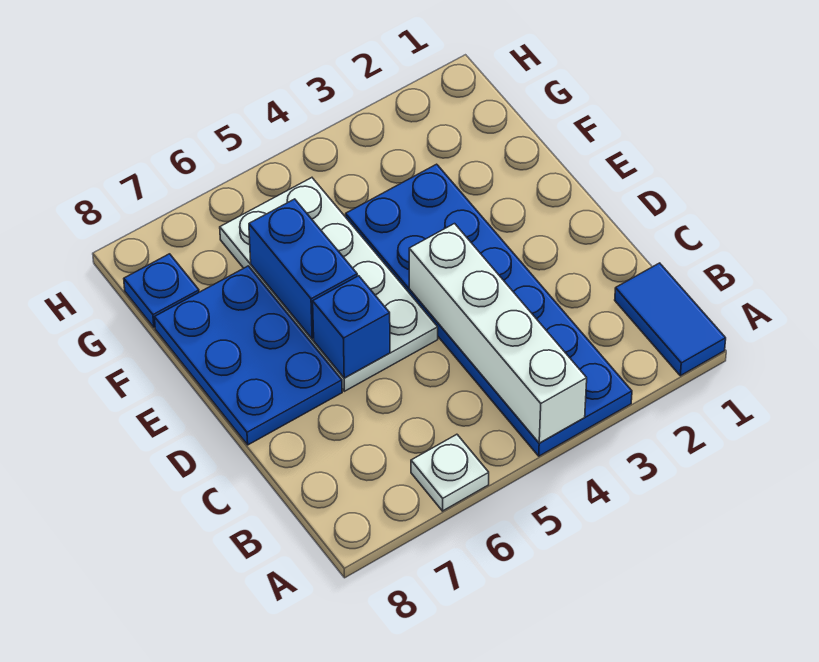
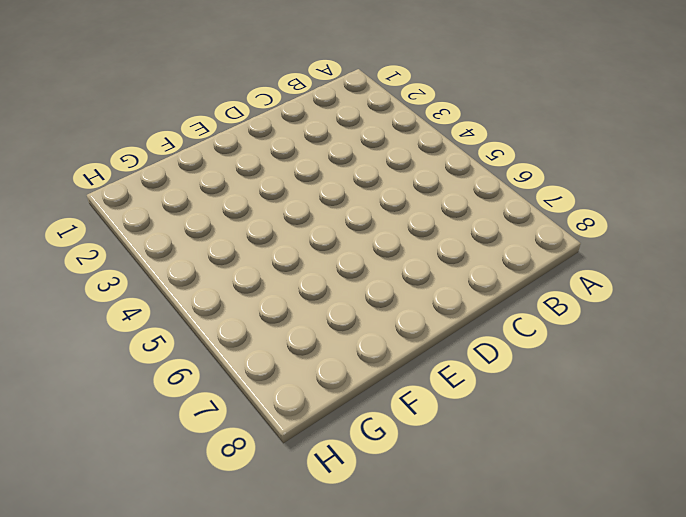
none -> blue 1x2 tile [615,263,726,376]
none -> blue 2x6 plate [346,164,632,456]

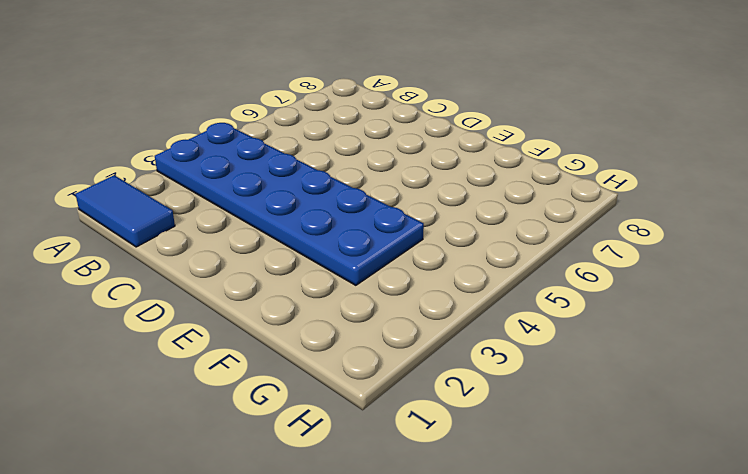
none -> white 1x1 plate [411,434,489,511]
none -> white 2x4 plate [220,178,438,391]

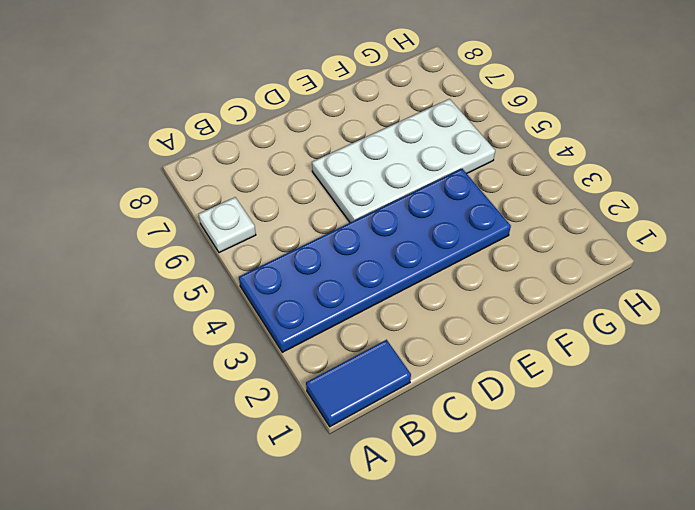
none -> blue 2x3 plate [154,266,342,445]
none -> blue 1x1 plate [124,254,199,327]

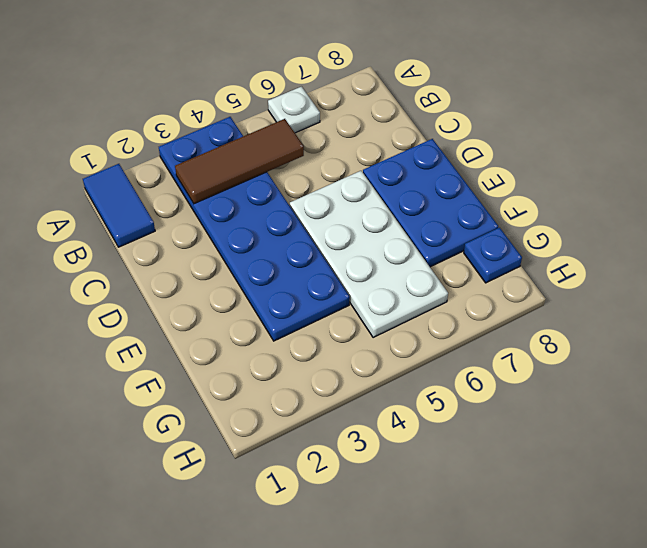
brown 1x3 tile [175,119,304,204] -> white 1x4 brick [409,224,587,443]
none -> blue 1x1 brick [313,276,390,378]
none -> blue 1x2 brick [249,199,357,339]

